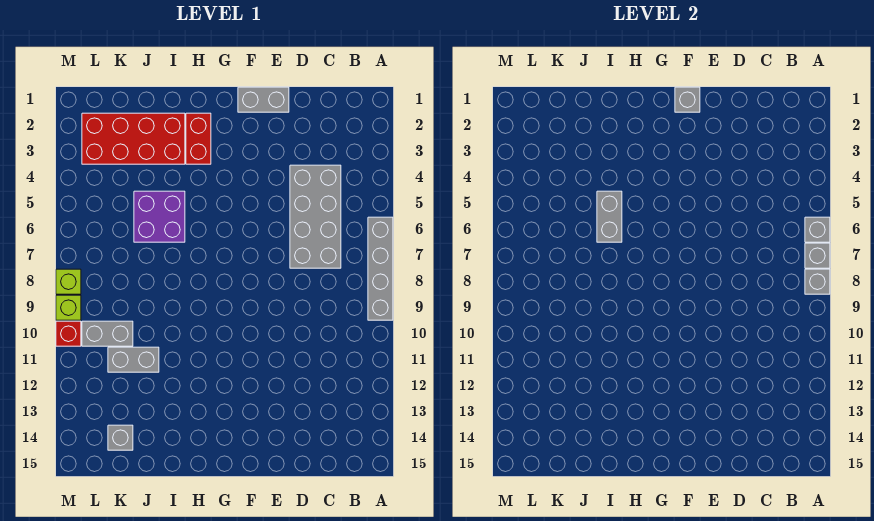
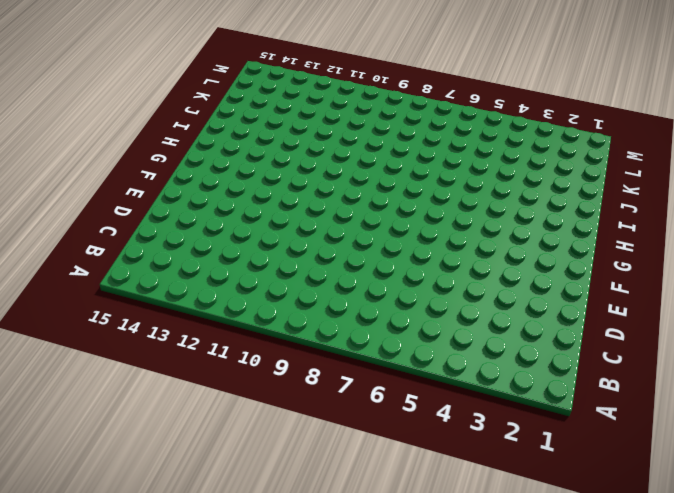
none -> grey 1x4 brick [368,217,393,320]
none -> grey 2x4 brick [290,165,341,268]
none -> grey 1x2 brick [238,87,289,112]

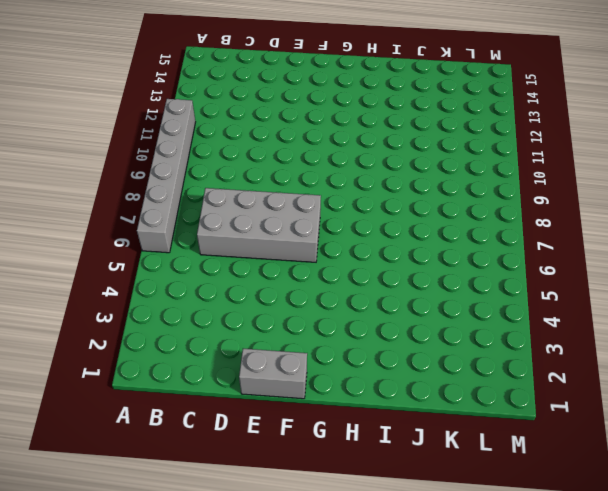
grey 1x6 brick [137,99,195,253] -> grey 1x4 brick [368,217,393,320]
grey 2x4 brick [197,188,321,262] -> grey 2x4 brick turned to [290,165,341,268]
none -> red 1x2 brick [186,113,211,164]
none -> red 2x4 brick [82,113,185,164]
none -> purple 2x2 brick [134,191,185,242]

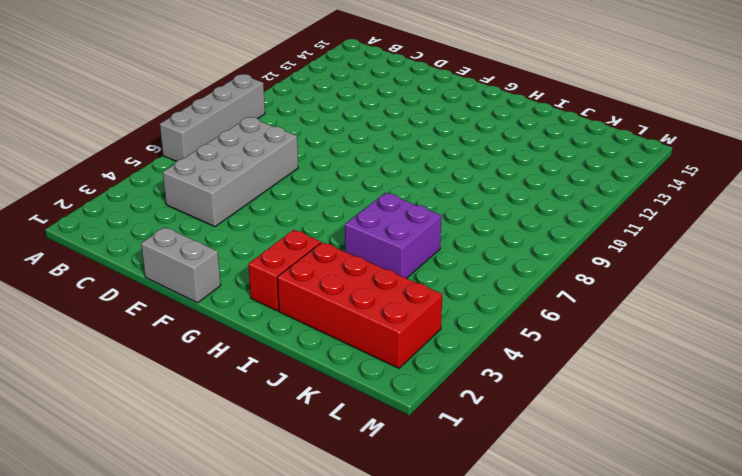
none -> grey 1x2 brick [108,347,159,372]
none -> grey 1x2 brick [82,321,133,346]
none -> grey 1x1 brick [108,425,133,450]

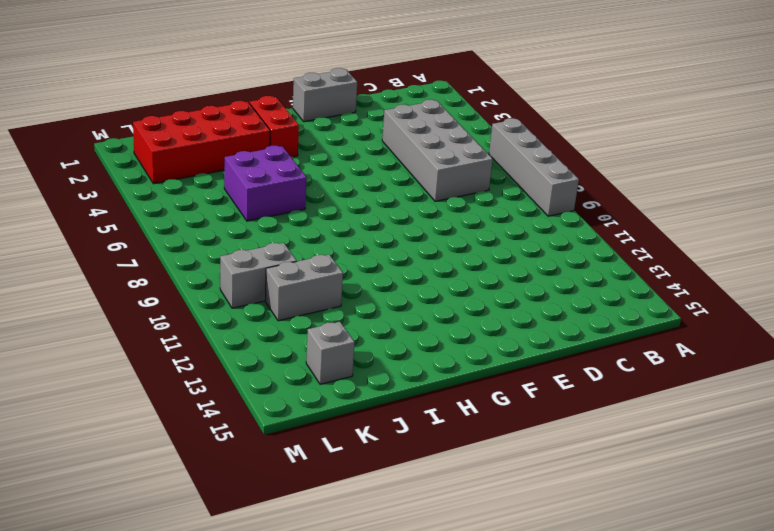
none -> lime 1x1 brick [56,269,81,294]
none -> lime 1x1 brick [56,295,81,320]
none -> red 1x1 brick [56,321,81,346]

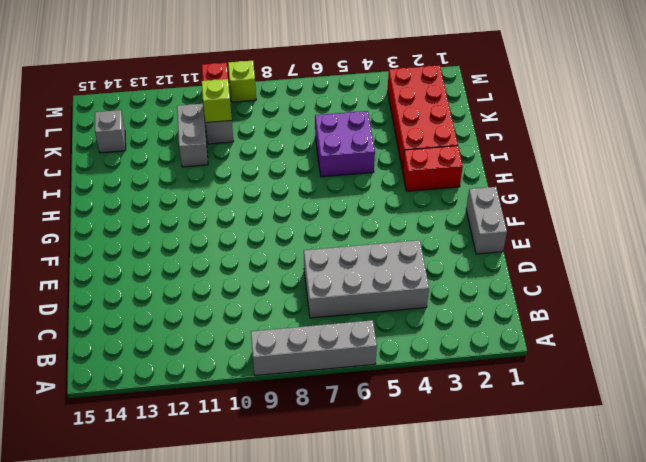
lime 1x1 brick [202,79,232,123] -> lime 1x1 brick moved to [56,269,81,294]
none -> grey 1x1 brick [805,217,830,242]
none -> grey 1x1 brick [805,243,830,268]
none -> grey 1x1 brick [805,269,830,294]

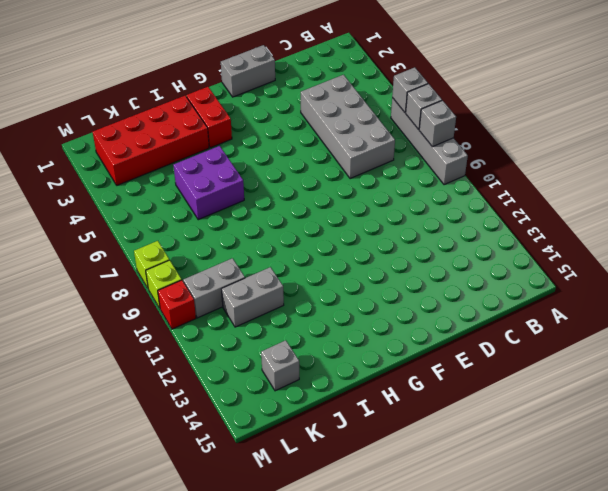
none -> grey 1x1 brick [675,87,700,112]
none -> grey 1x2 brick [597,191,622,242]

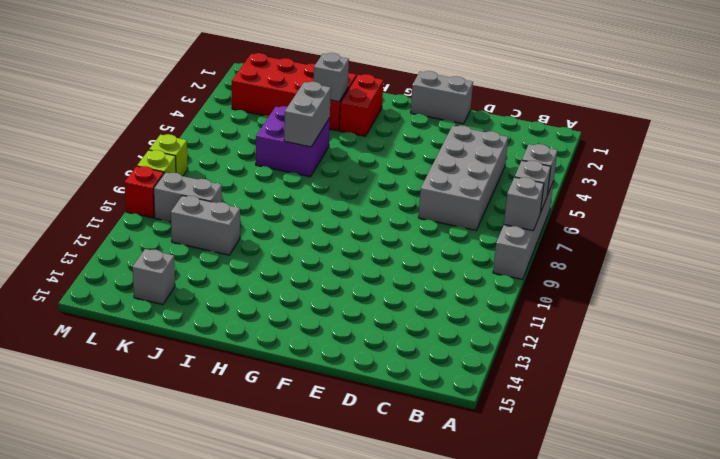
grey 1x1 brick [314,53,349,102] -> grey 1x1 brick moved to [675,87,700,112]

